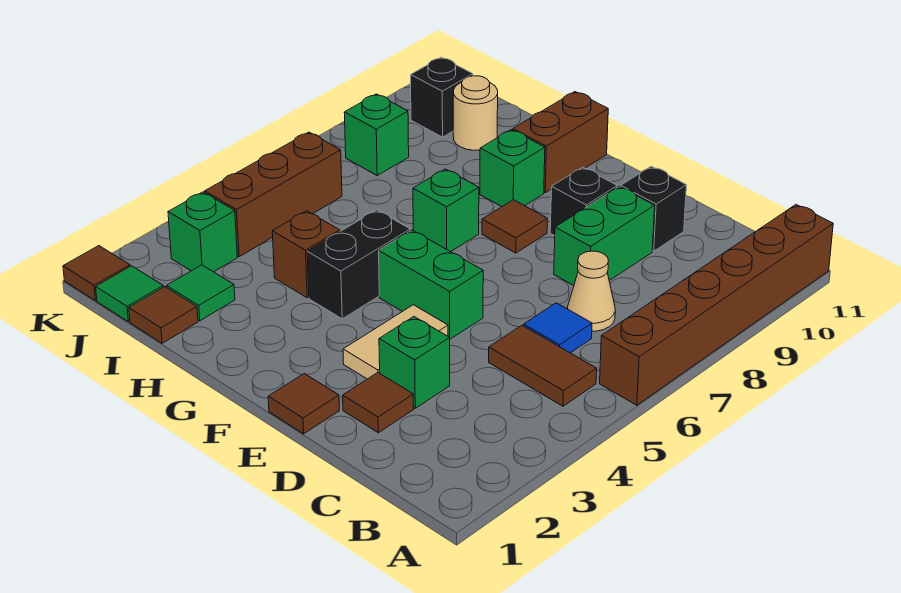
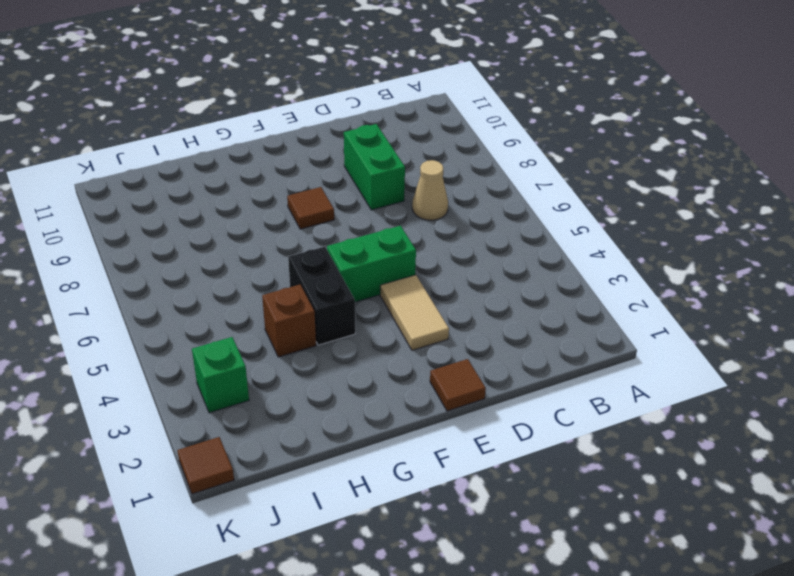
none -> brown 1x6 brick [600,205,833,405]
none -> brown 1x2 tile [489,325,597,406]
none -> blue 1x1 tile [524,303,592,353]

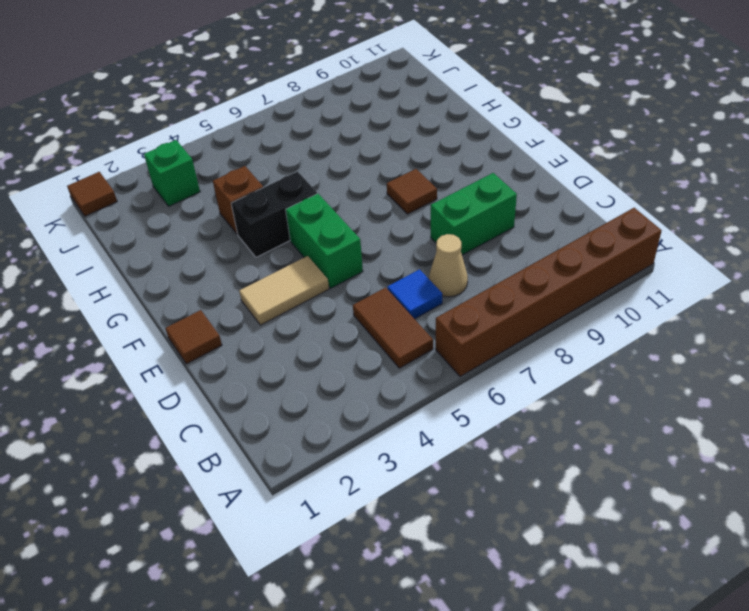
none -> brown 1x1 tile [343,373,414,433]
none -> green 1x1 brick [379,317,450,408]
none -> black 1x1 brick [621,166,686,251]

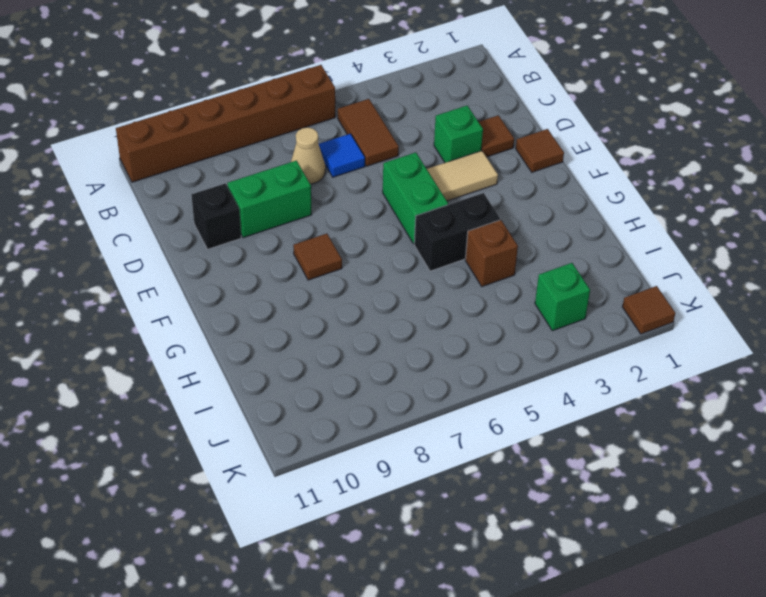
none -> black 1x1 brick [550,167,617,236]
none -> green 1x1 brick [413,169,479,252]
none -> green 1x1 brick [480,130,545,207]

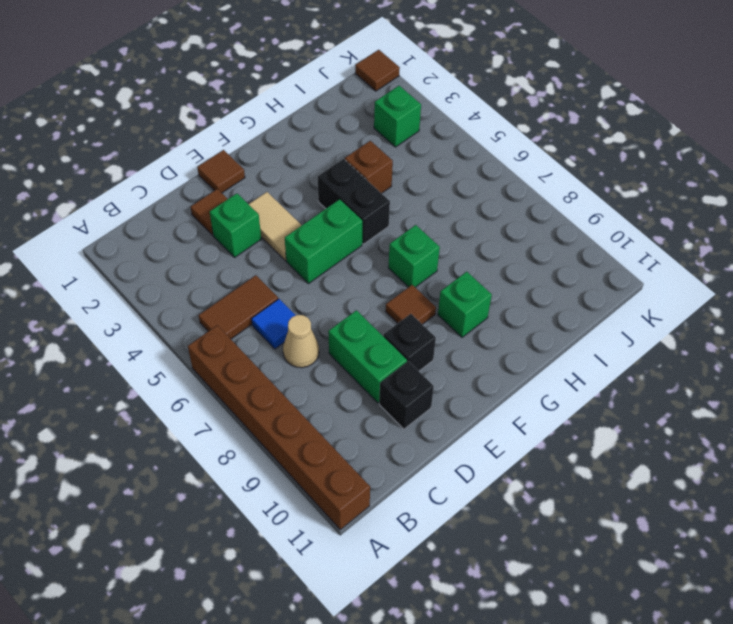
none -> brown 1x2 brick [513,92,608,193]
none -> brown 1x1 tile [129,287,198,343]
none -> green 1x1 tile [167,265,235,321]

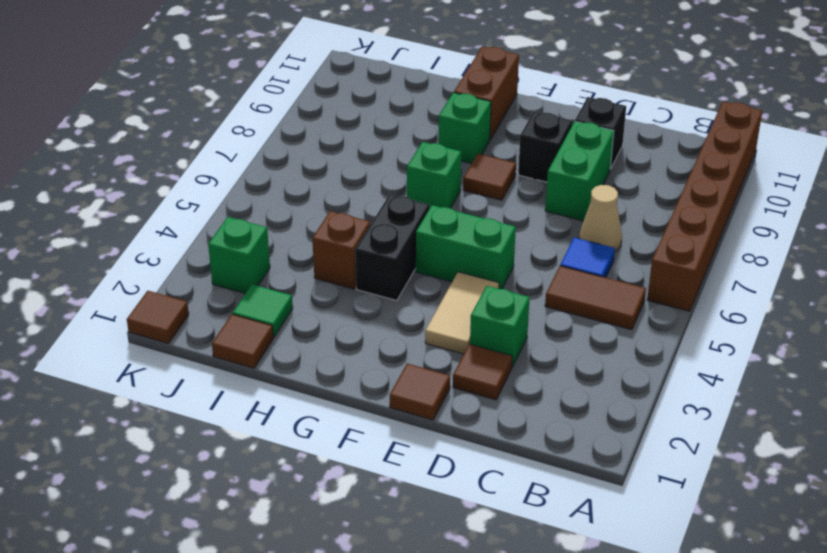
none -> tan 1x1 round brick [453,76,498,150]
none -> green 1x1 tile [96,266,163,322]
none -> brown 1x3 brick [205,132,342,257]

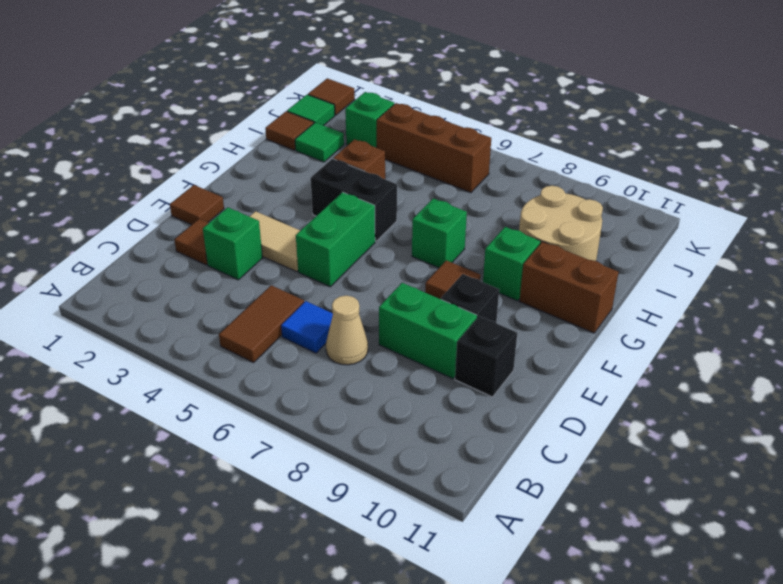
tan 2x2 round brick [519,186,603,261] -> tan 1x1 round brick [453,76,498,150]
none -> brown 1x6 brick [600,205,833,405]
none -> green 1x1 brick [344,94,409,175]
none -> black 1x1 brick [411,57,473,137]

